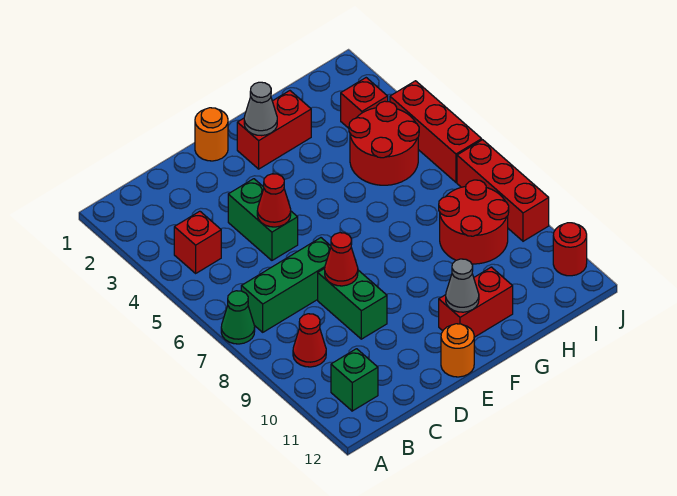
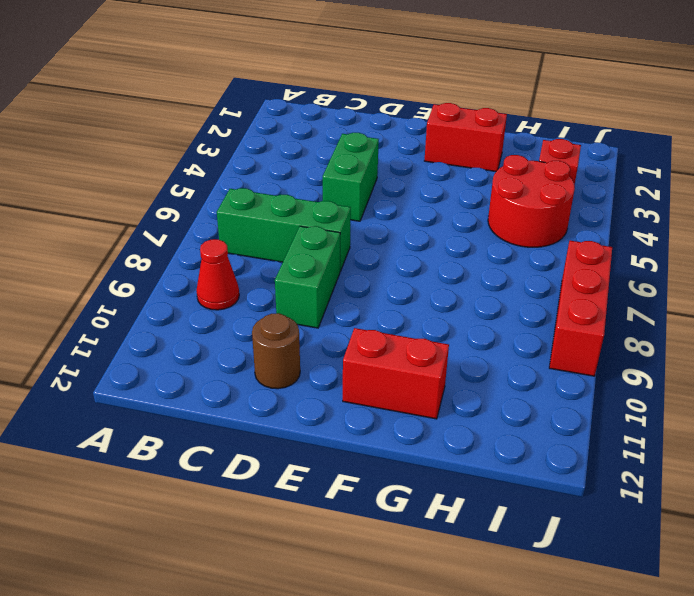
brown 1x1 round brick [252,313,300,389] -> none
none -> green 1x1 cone [221,291,255,344]
none -> red 1x1 brick [174,211,221,273]
none -> green 1x1 brick [331,349,378,411]

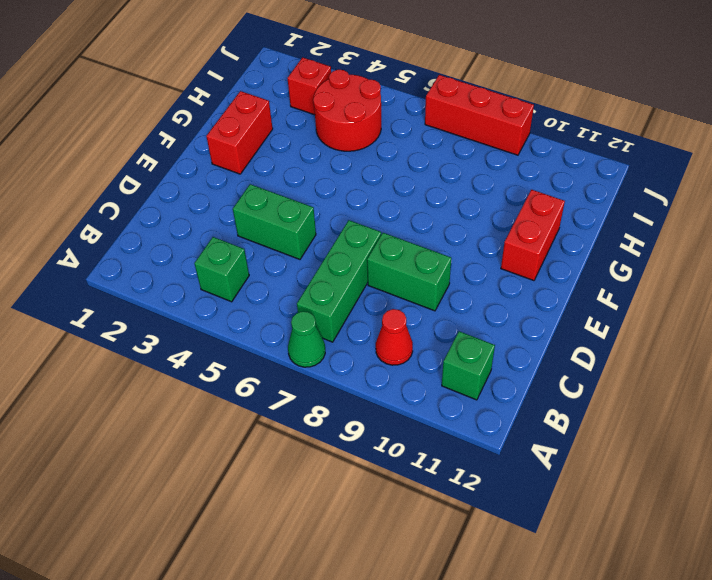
green 1x1 brick [194,237,249,302] -> red 1x1 brick [174,211,221,273]
none -> orange 1x1 round brick [195,108,228,161]
none -> orange 1x1 round brick [441,324,474,377]
none -> red 2x2 round brick [439,180,509,264]

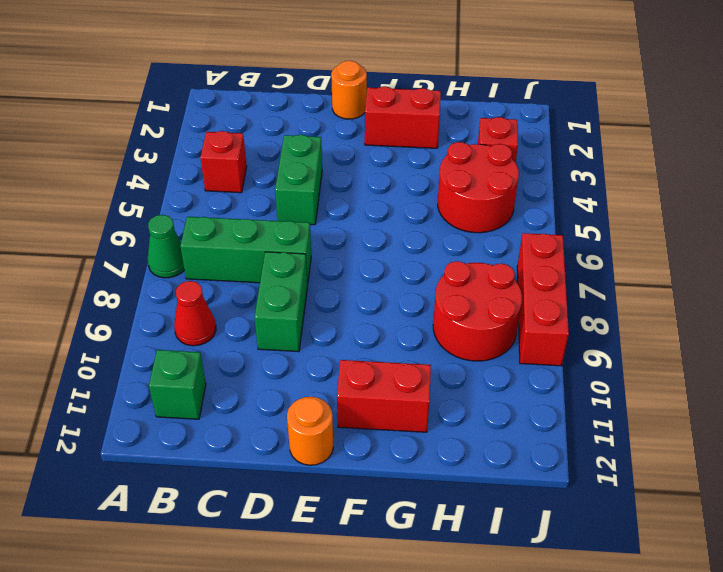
none -> red 1x3 brick [390,81,482,182]
none -> red 1x1 round brick [553,223,587,276]
none -> red 1x1 cone [257,174,291,227]

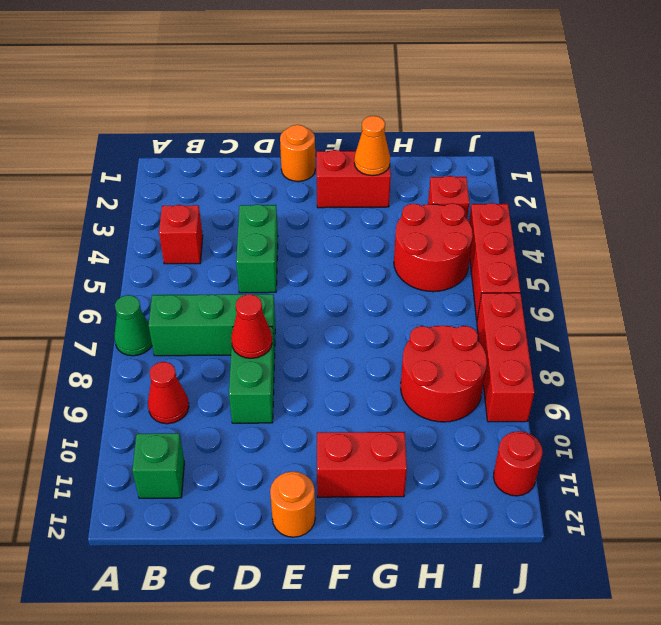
orange 1x1 cone [354,116,390,176] -> none
none -> red 1x1 cone [257,174,291,227]
none -> grey 1x1 cone [244,82,277,136]
none -> grey 1x1 cone [446,259,479,312]

